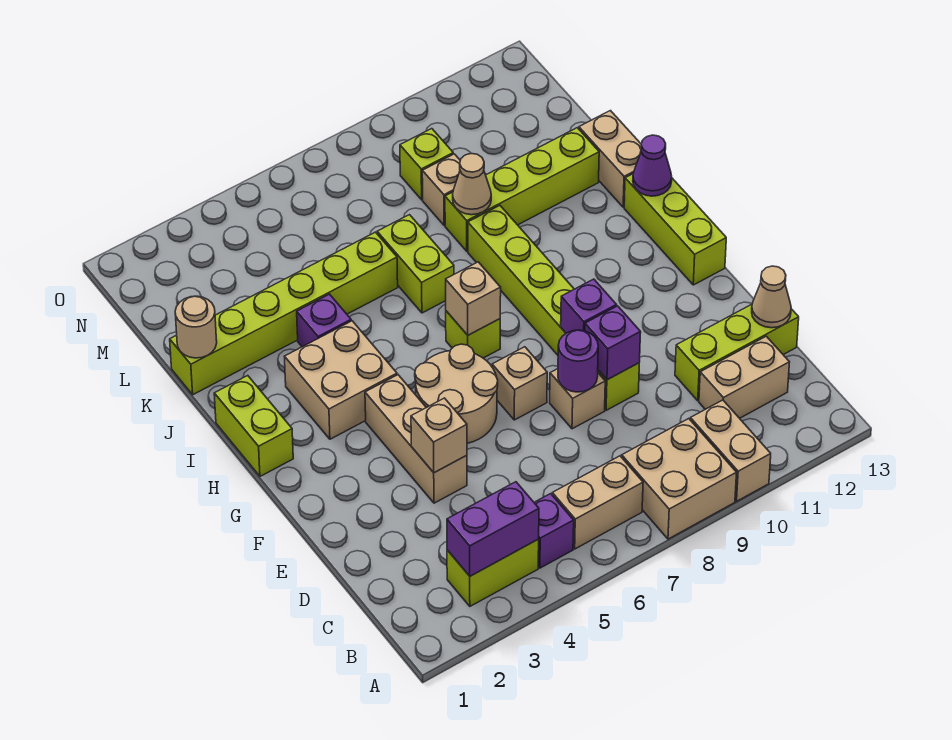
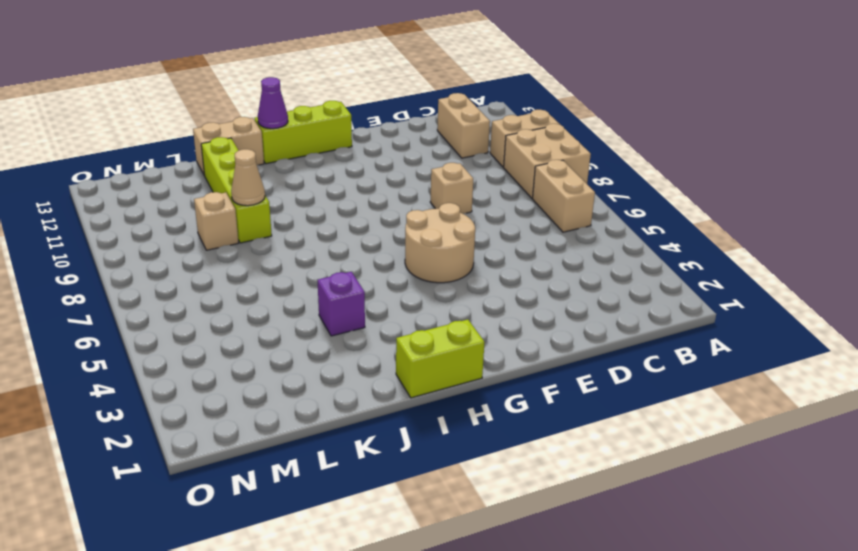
none -> lime 1x2 brick [447,539,539,606]
none -> purple 1x1 brick [534,494,574,568]
none -> lime 1x3 brick [675,304,799,401]
none -> tan 1x3 brick [365,375,467,503]

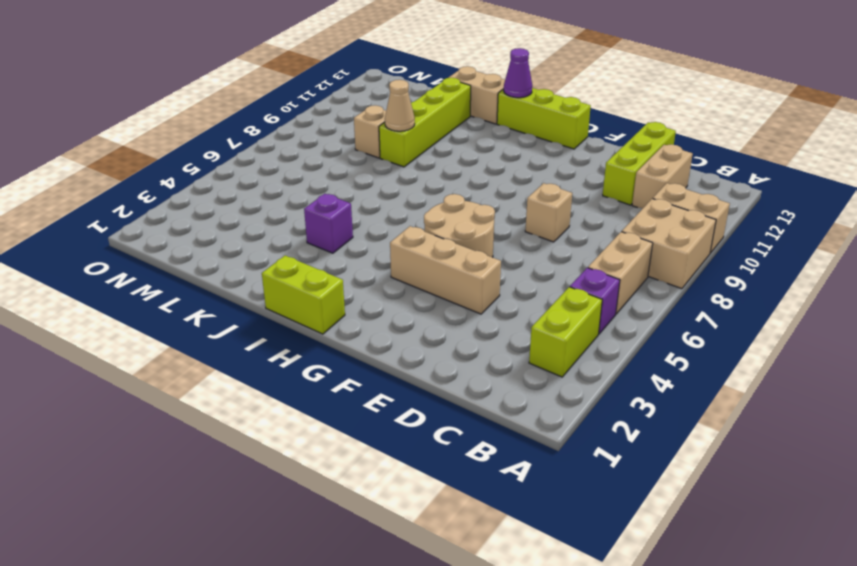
none -> lime 1x6 brick [468,206,639,410]
none -> tan 1x1 brick [492,347,547,420]
none -> tan 2x2 brick [284,321,397,439]
none -> lime 1x1 brick [446,311,500,358]

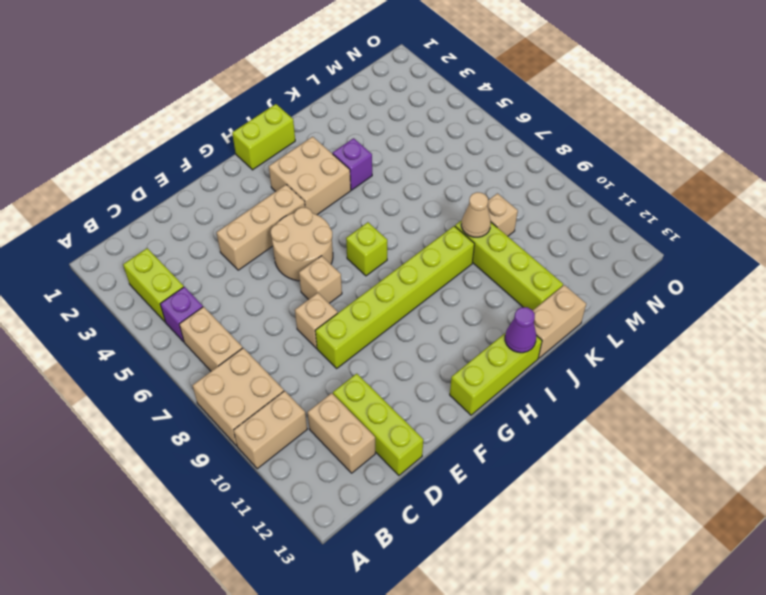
none -> lime 1x2 brick [377,215,454,313]
none -> lime 1x6 brick [170,232,398,395]
none -> lime 1x1 brick [400,129,453,200]
none -> purple 1x2 brick [447,482,539,576]

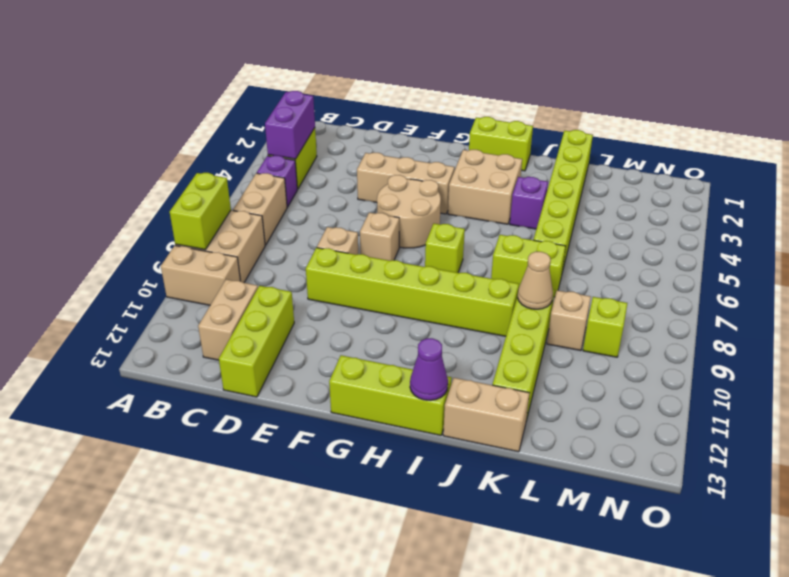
lime 1x2 brick [170,173,231,250] -> none
none -> tan 1x1 cone [752,266,791,328]
none -> tan 1x1 brick [411,398,467,473]
none -> purple 1x1 round brick [558,330,598,392]
none -> purple 1x1 brick [585,306,641,380]

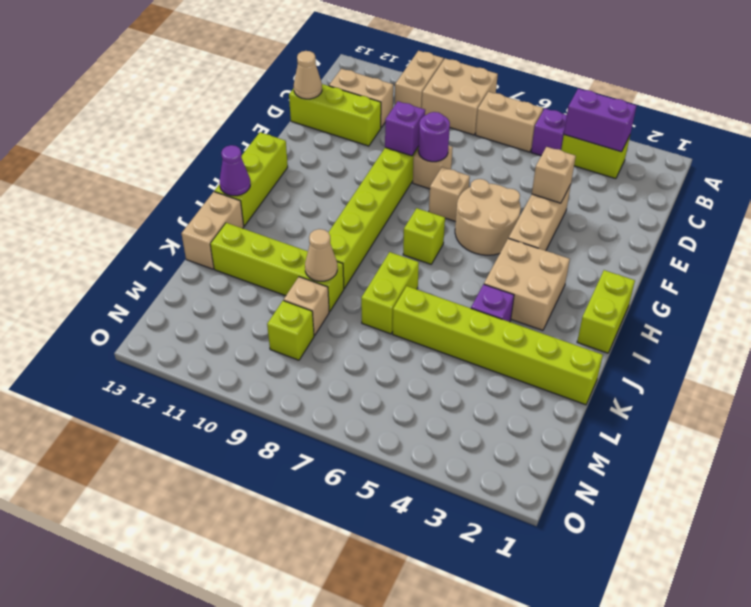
none -> purple 1x1 brick [561,279,617,333]
none -> tan 1x1 brick [446,262,501,335]
none -> tan 1x1 round brick [175,296,217,358]

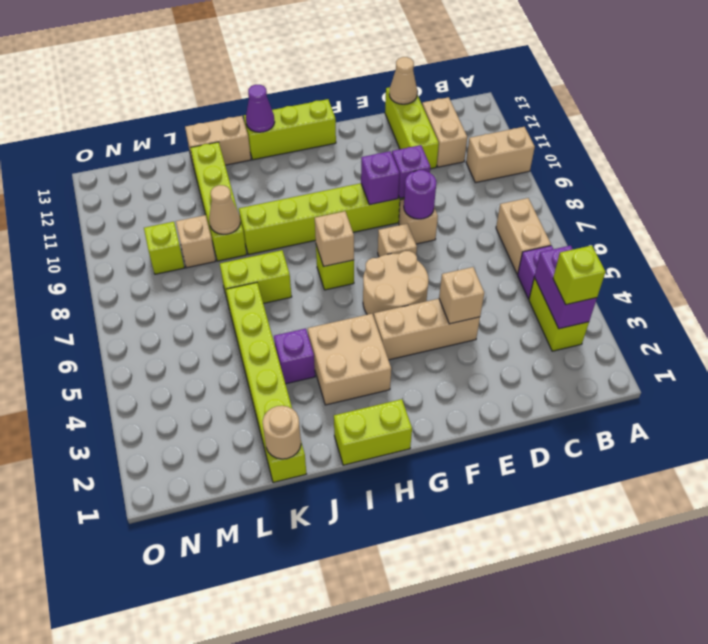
lime 1x1 brick [553,245,606,305] -> none
none -> tan 2x2 brick [622,419,737,539]

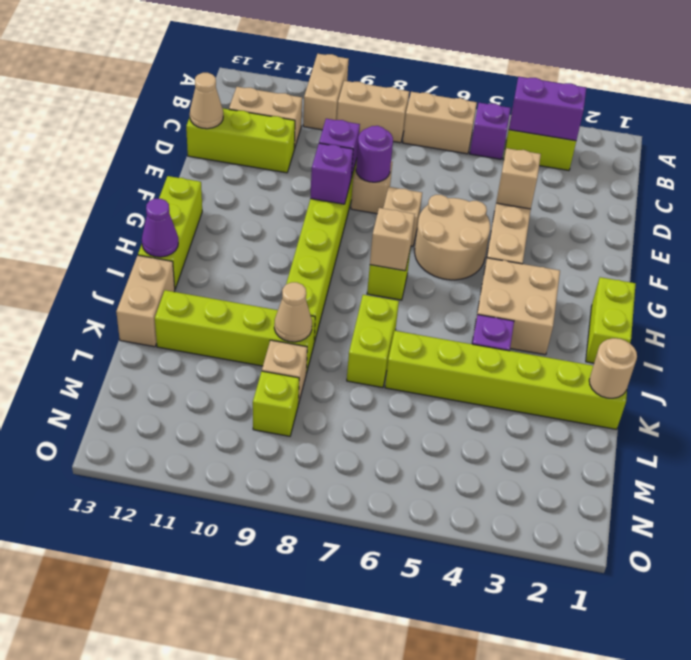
tan 1x2 brick [337,81,409,143] -> tan 2x2 brick [622,419,737,539]

